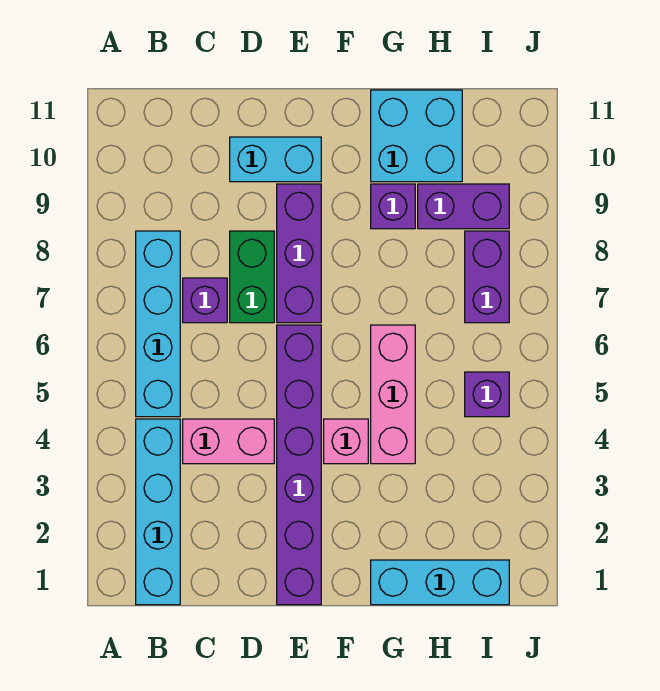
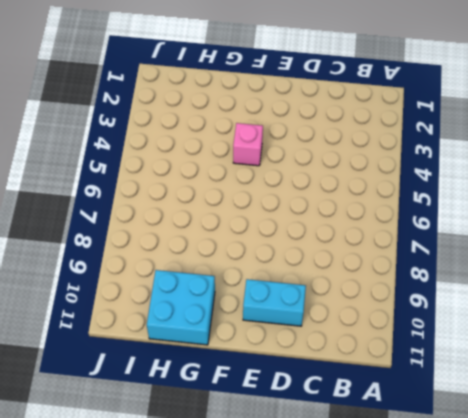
none -> cyan 1x4 brick [136,419,180,605]
none -> cyan 1x4 brick [136,231,180,417]
none -> pink 1x2 brick [183,419,274,464]

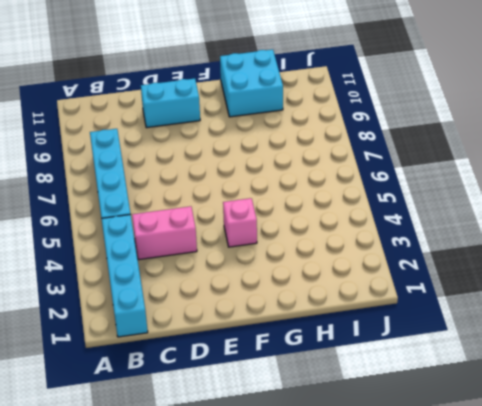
none -> purple 1x1 brick [183,278,227,323]
none -> green 1x2 brick [230,231,274,323]
none -> purple 1x6 brick [277,325,321,605]

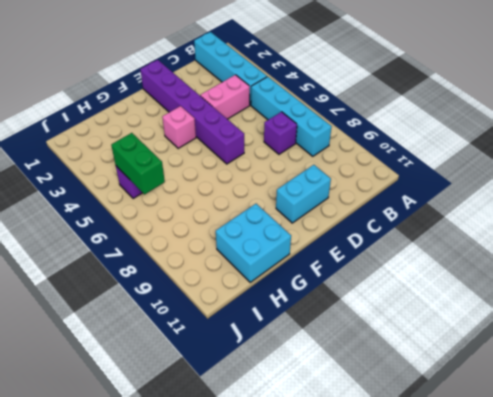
green 1x2 brick [111,133,165,194] -> green 1x2 brick moved to [230,231,274,323]
none -> purple 1x3 brick [277,184,321,323]
none -> cyan 1x3 brick [371,560,509,605]
none -> pink 1x3 brick [371,325,415,464]

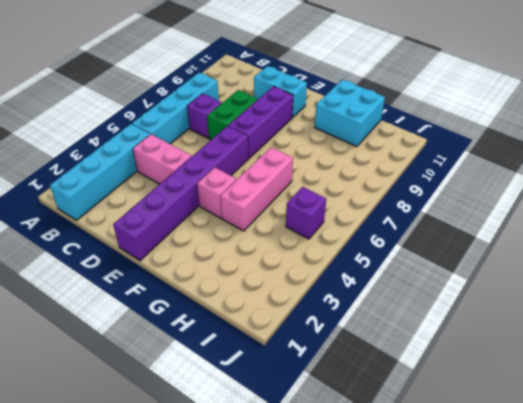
none -> cyan 1x3 brick [371,560,509,605]
none -> purple 1x1 brick [371,184,415,229]
none -> purple 1x2 brick [418,184,509,229]

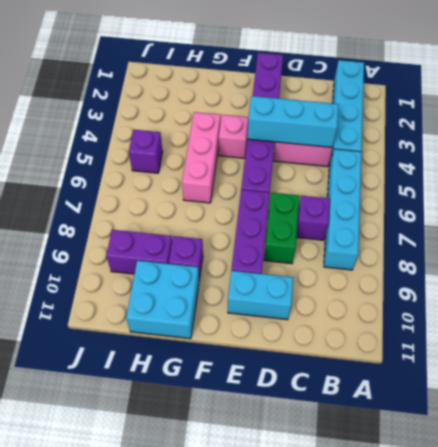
cyan 1x3 brick [247,96,339,148] -> cyan 1x3 brick moved to [371,560,509,605]
none -> purple 1x2 brick [465,231,509,323]

